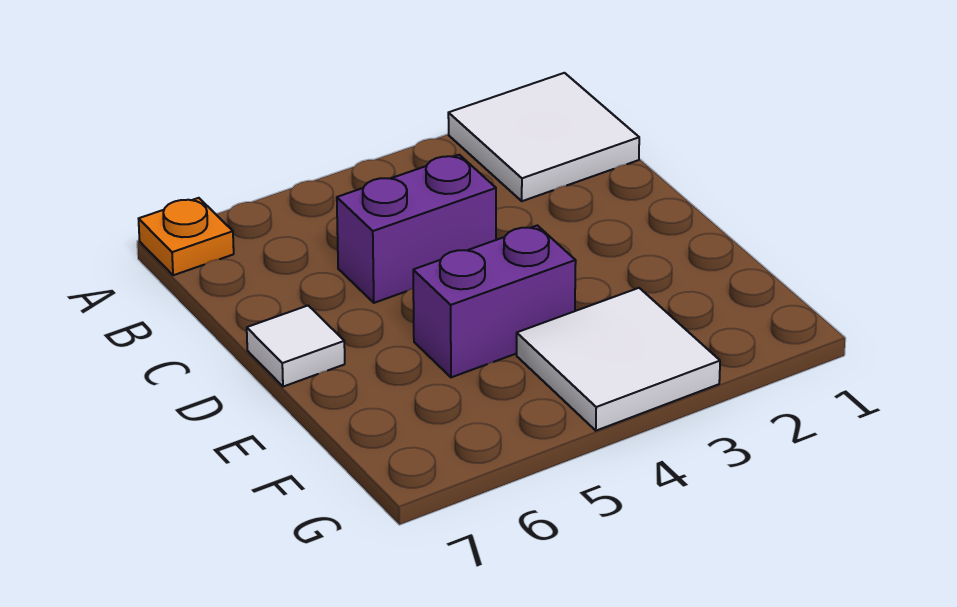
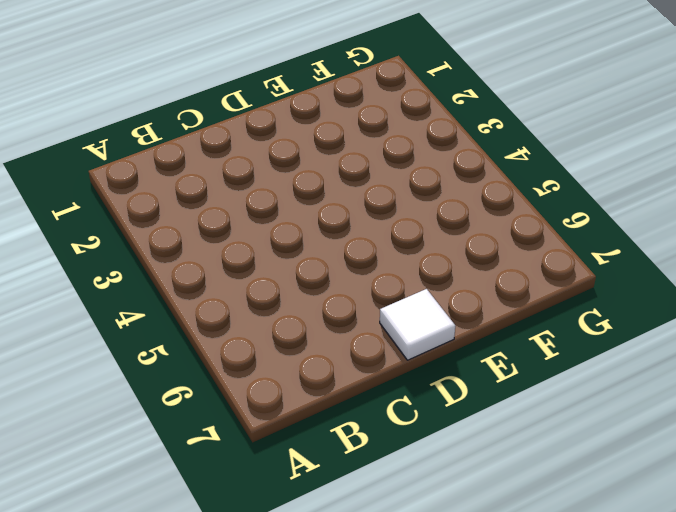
none -> white 2x2 tile [448,73,639,201]
none -> orange 1x1 plate [139,198,234,275]

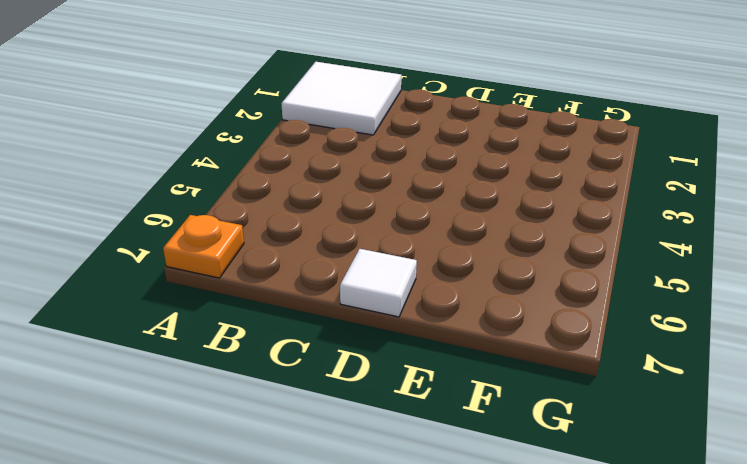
none -> purple 1x2 brick [337,155,496,303]
none -> purple 1x2 brick [413,225,576,377]

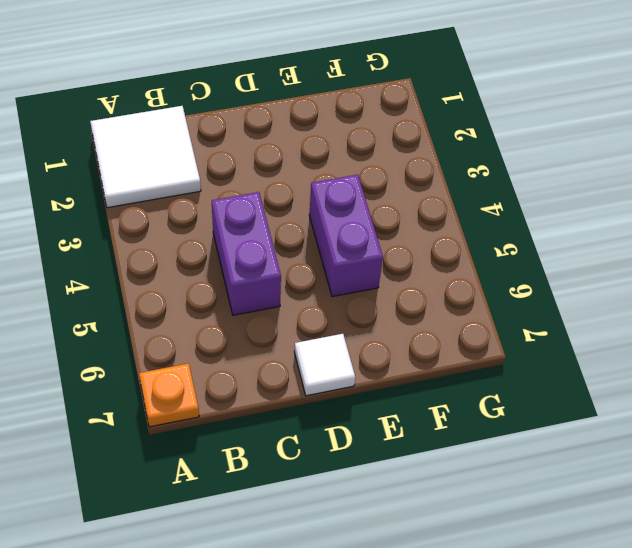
none -> white 2x2 tile [517,288,720,431]

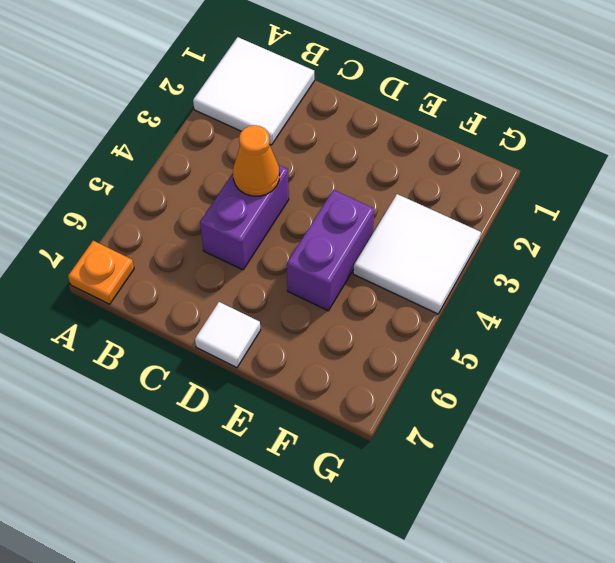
orange 1x1 cone [233,125,280,196] -> none

